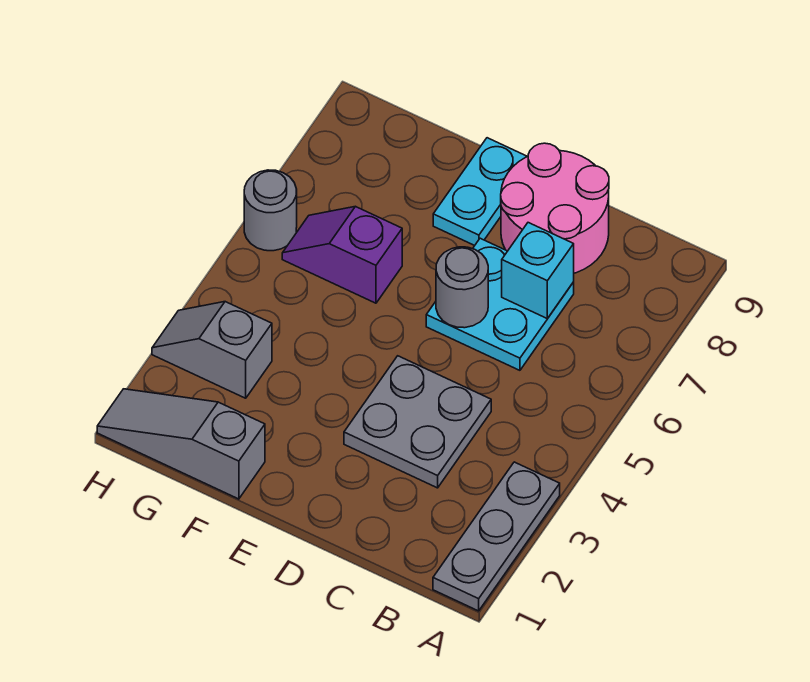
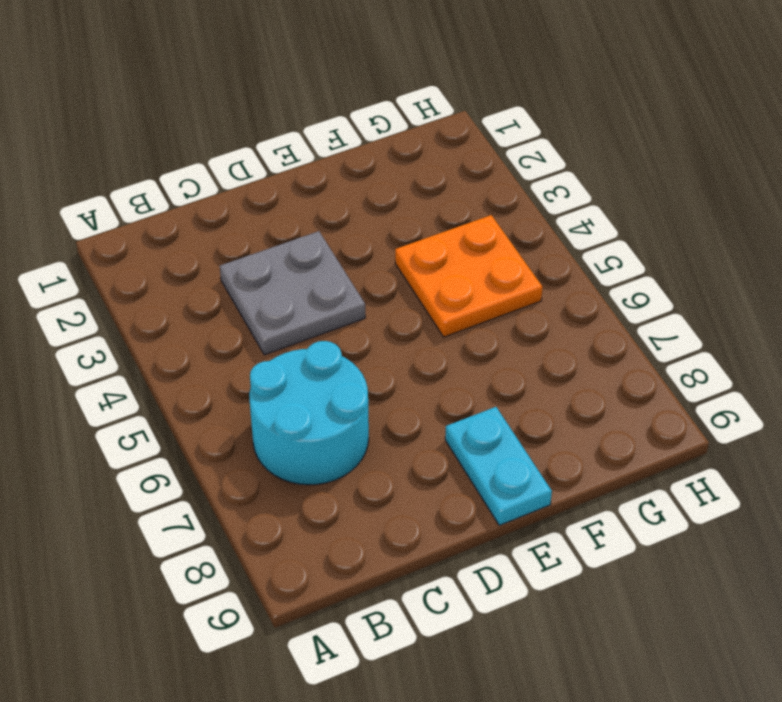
cyan 2x2 round brick [249,341,369,485] -> cyan 2x2 plate [426,238,574,370]
orange 2x2 plate [395,215,543,337] -> none
none -> grey 1x3 plate [433,462,560,611]
none -> pink 2x2 round brick [501,143,609,273]

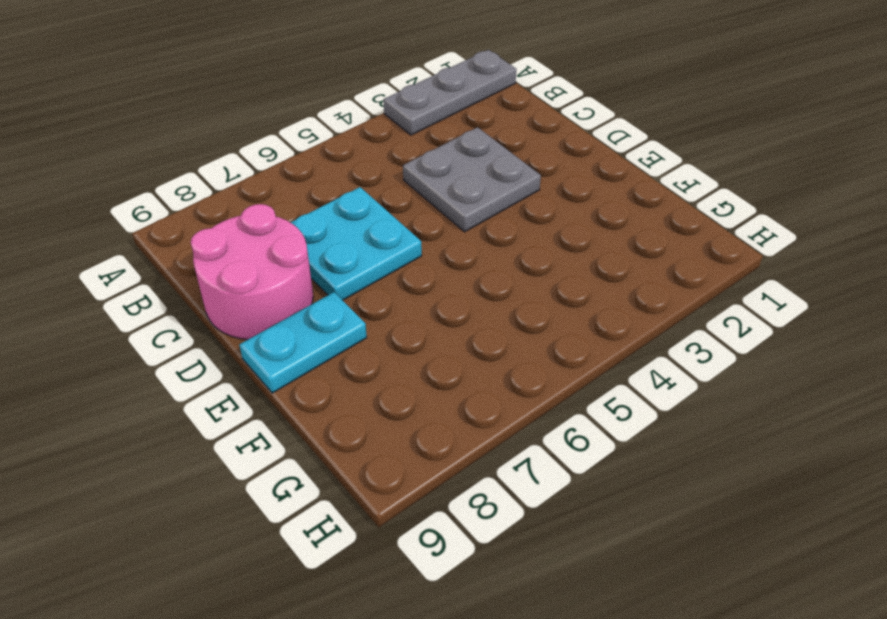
none -> grey 1x3 slope [97,389,265,499]
none -> purple 1x2 slope [282,206,402,303]

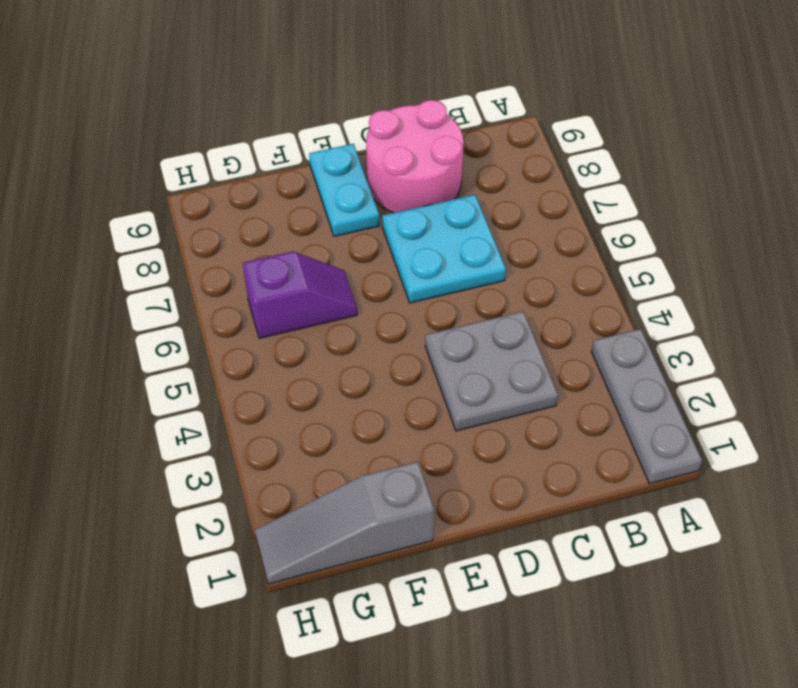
purple 1x2 slope [243,251,358,338] -> purple 1x2 slope turned to [282,206,402,303]
none -> grey 1x2 slope [152,302,272,398]
none -> grey 1x1 round brick [244,170,297,251]

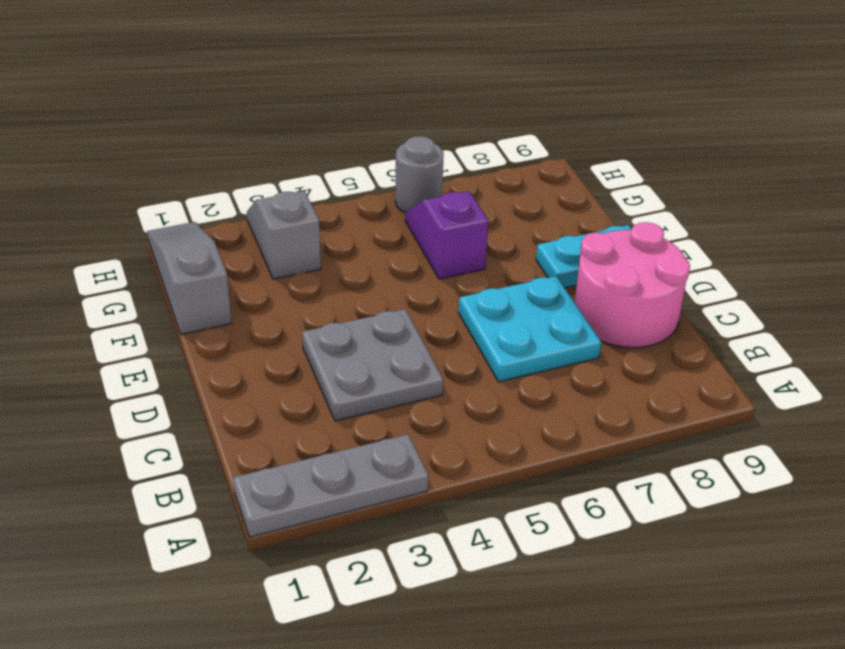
none -> cyan 1x1 brick [502,223,574,319]
none -> grey 1x1 round brick [436,247,488,328]

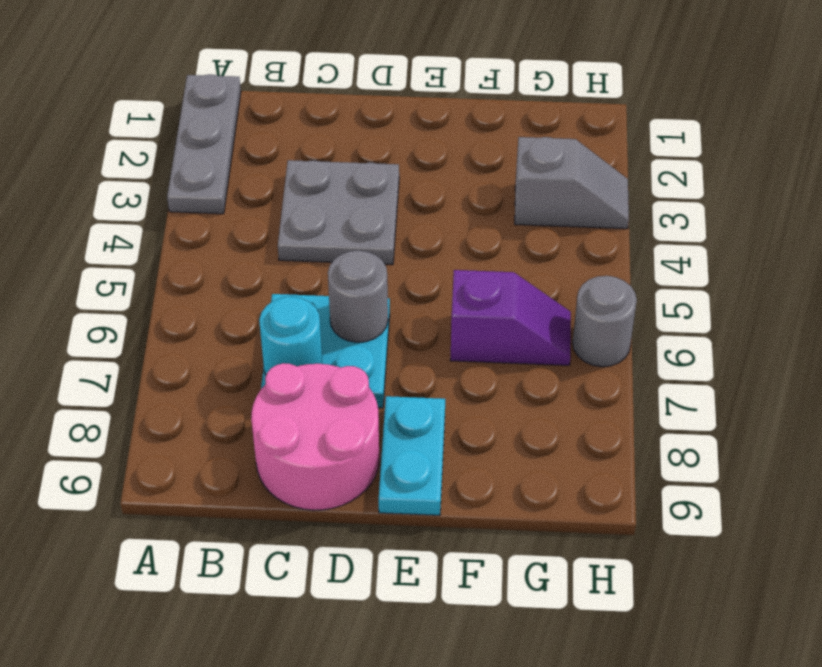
cyan 1x1 round brick [259,297,322,375] -> cyan 1x1 brick [502,223,574,319]
none -> grey 1x3 slope [97,389,265,499]

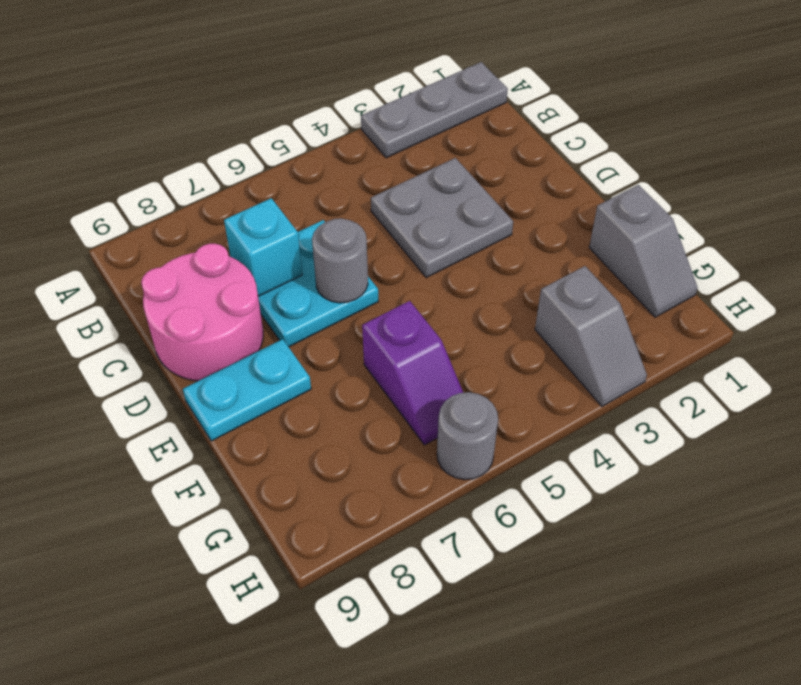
grey 1x2 slope [589,185,698,317] -> grey 1x3 slope [97,389,265,499]

